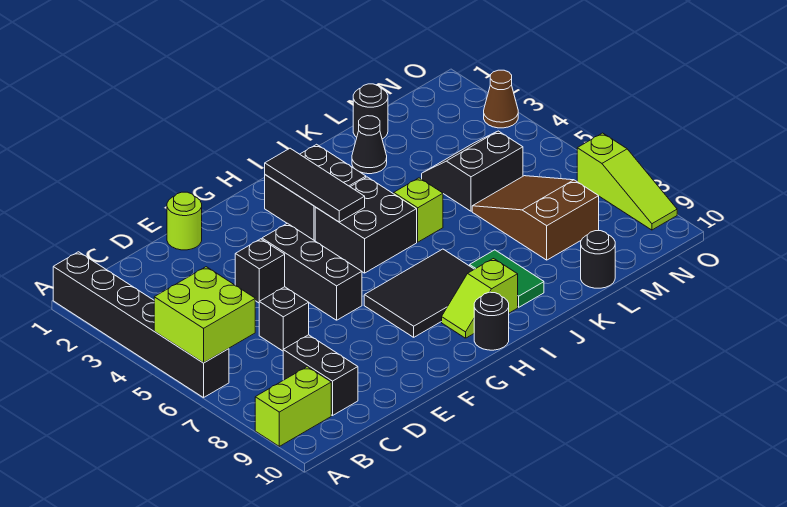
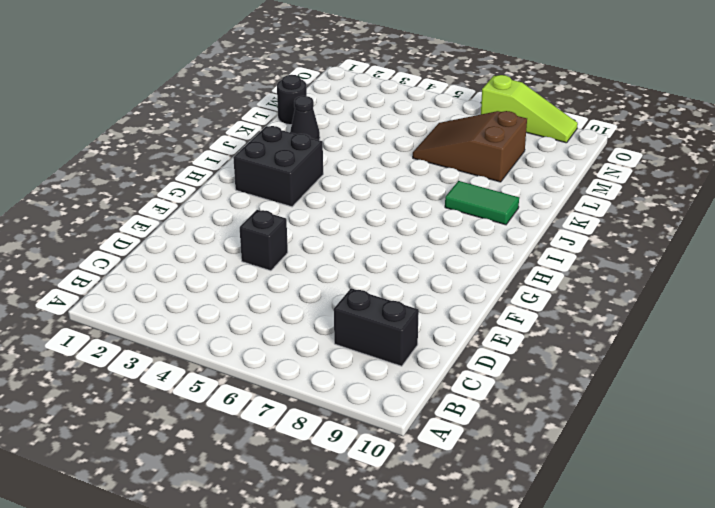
none -> black 1x6 brick [53,252,229,398]
none -> lime 1x2 brick [255,367,331,446]
none -> black 1x1 brick [259,287,309,351]

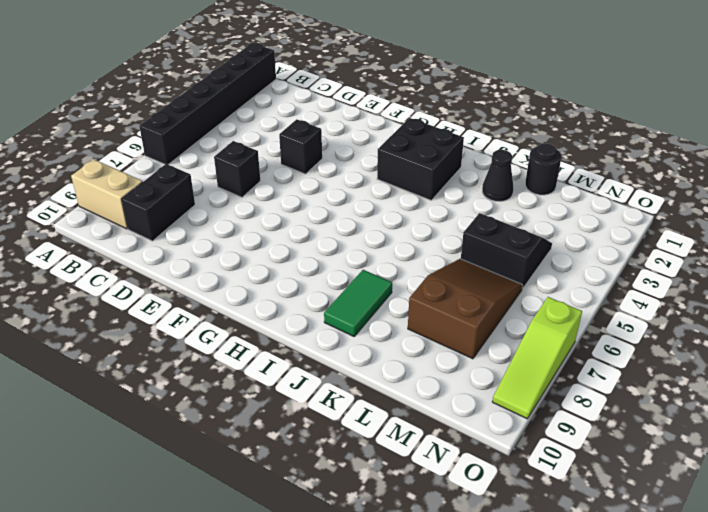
tan 1x2 brick [71,159,143,229] -> lime 1x2 brick [255,367,331,446]
none -> lime 1x1 round brick [167,192,202,250]
none -> black 1x3 brick [262,223,362,320]
none -> black 2x3 tile [364,249,474,337]

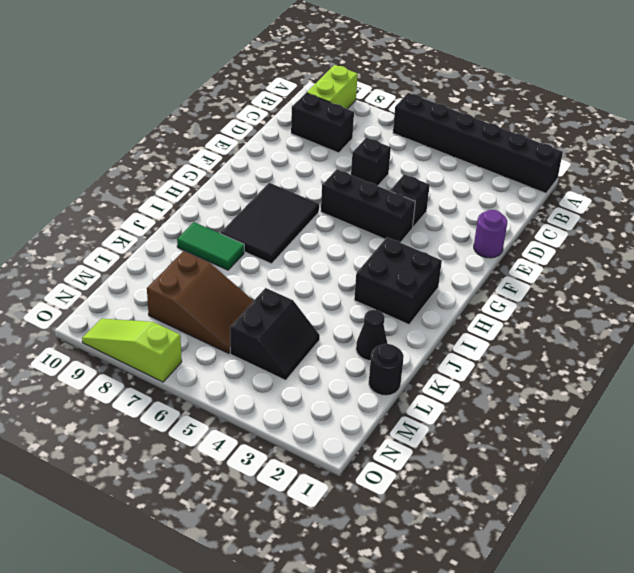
purple 1x1 round brick [474,210,507,258] -> lime 1x1 round brick [167,192,202,250]
none -> black 2x2 brick [315,177,417,273]
none -> lime 1x2 slope [442,259,518,338]
none -> black 1x1 round brick [474,292,509,350]

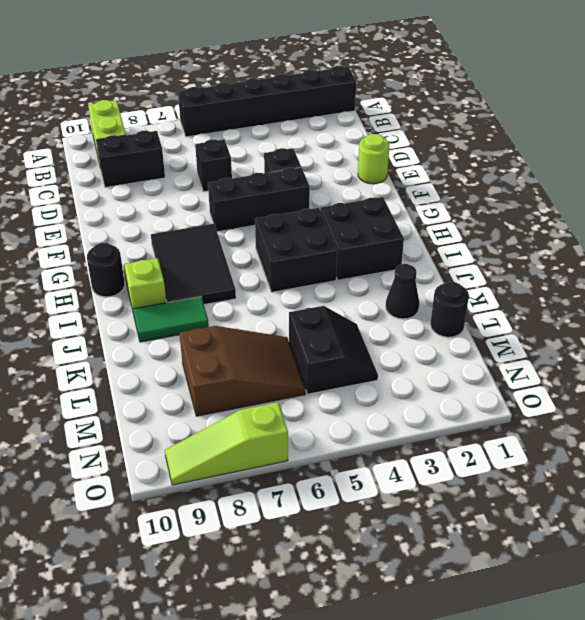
none -> lime 1x1 brick [394,178,443,242]
none -> black 1x1 round brick [581,231,615,288]
none -> brown 1x1 cone [484,70,518,128]

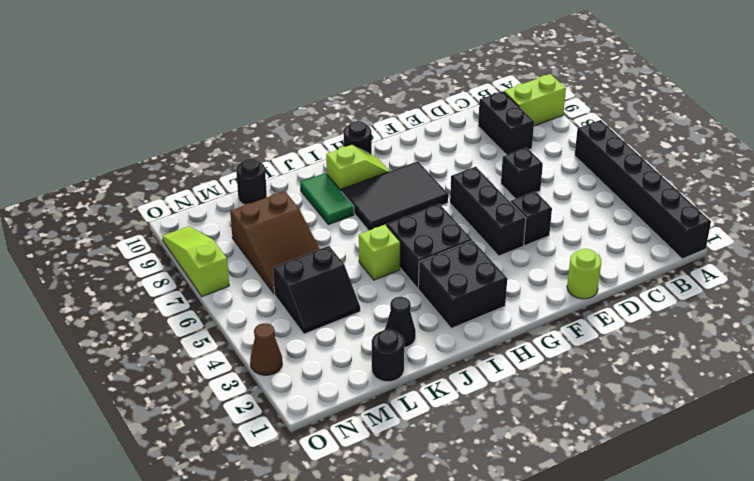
none -> lime 2x2 brick [154,267,255,363]
none -> black 1x3 tile [265,148,365,222]

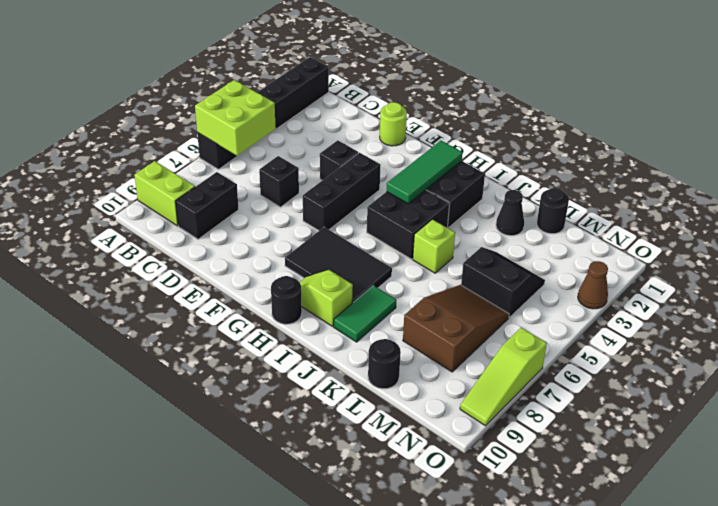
green 1x3 tile [387,141,463,204] -> black 1x3 tile [265,148,365,222]

